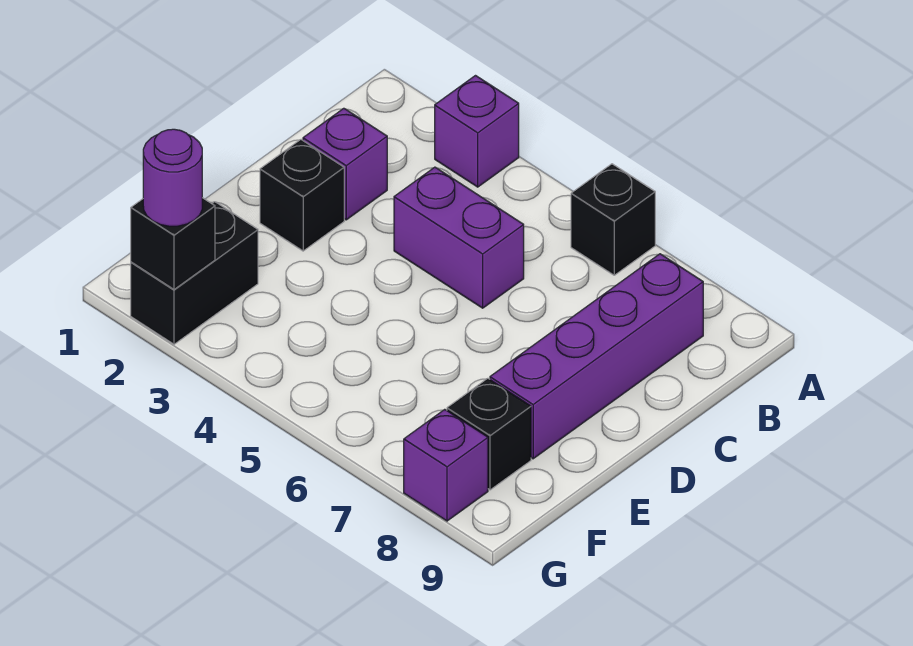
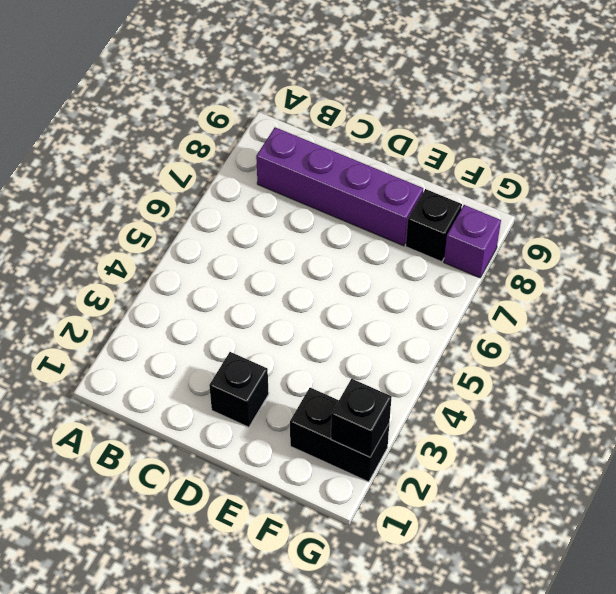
none -> purple 1x1 brick [435,76,519,187]
none -> black 1x1 brick [571,164,655,275]

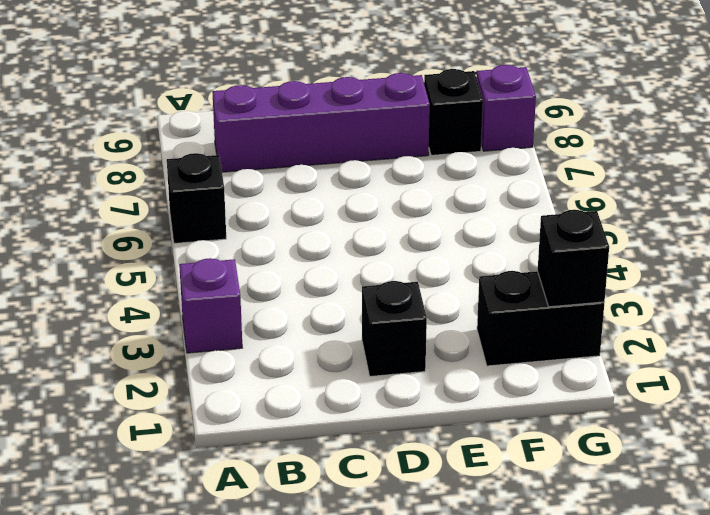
none -> purple 1x1 brick [303,108,387,220]
none -> purple 1x2 brick [394,167,524,308]

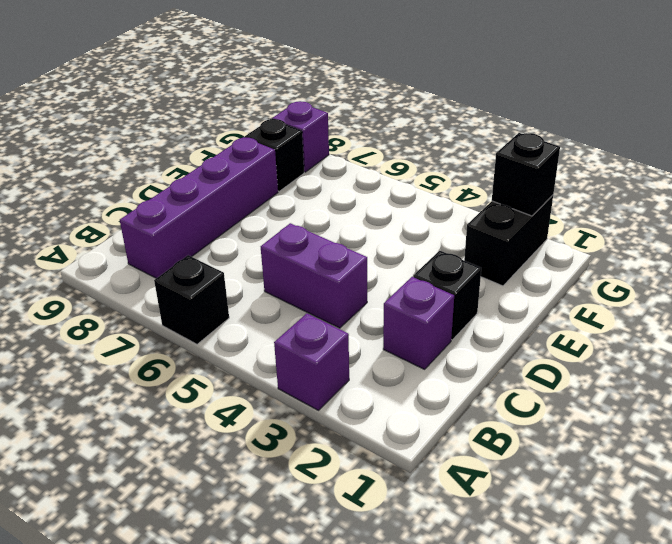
none -> purple 1x1 round brick [143,129,202,226]

